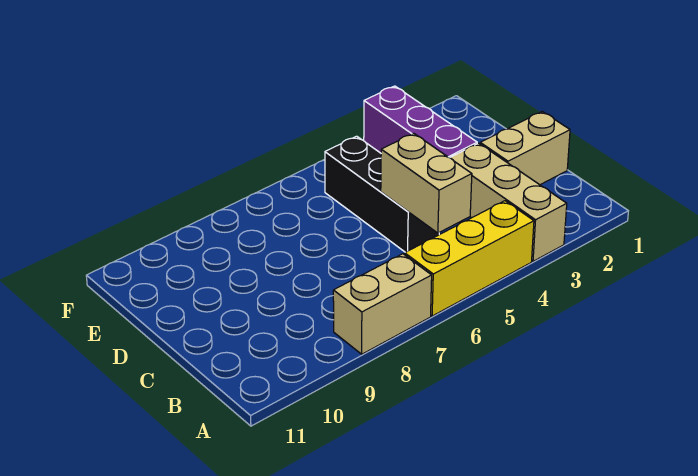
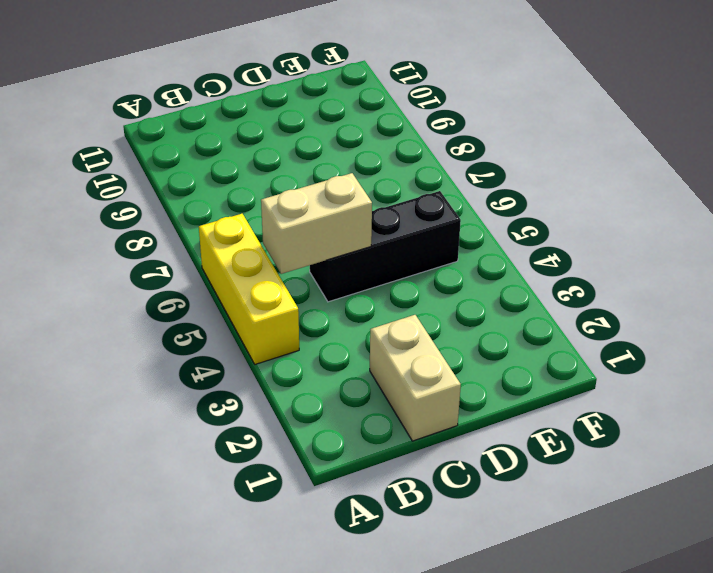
none -> tan 1x3 brick [450,143,567,261]
none -> tan 1x2 brick [333,254,432,354]

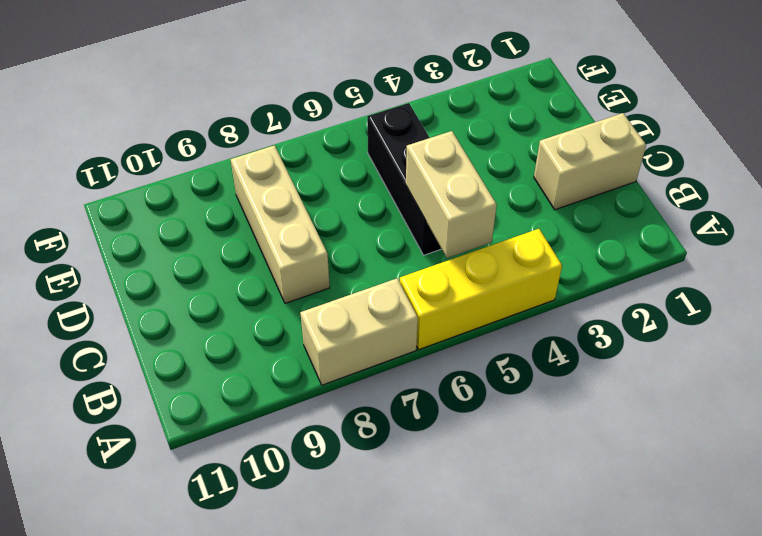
tan 1x3 brick [231,145,330,303] -> tan 1x3 brick moved to [450,143,567,261]
none -> purple 1x3 brick [364,86,477,158]

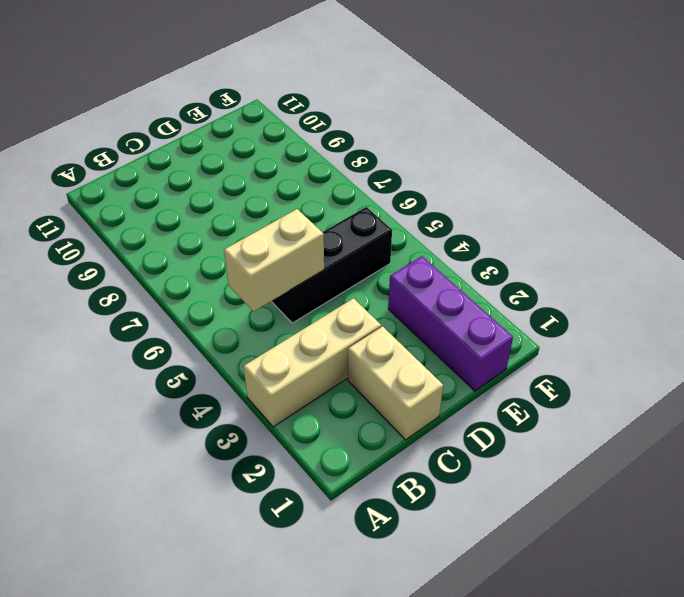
purple 1x3 brick [388,256,513,391] -> purple 1x3 brick turned to [364,86,477,158]
none -> yellow 1x3 brick [405,201,534,316]
none -> tan 1x2 brick [333,254,432,354]

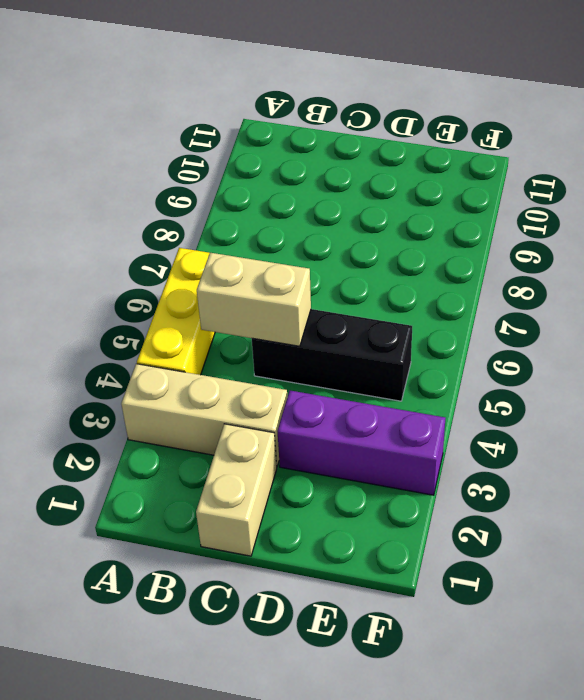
none -> tan 1x2 brick [333,254,432,354]

